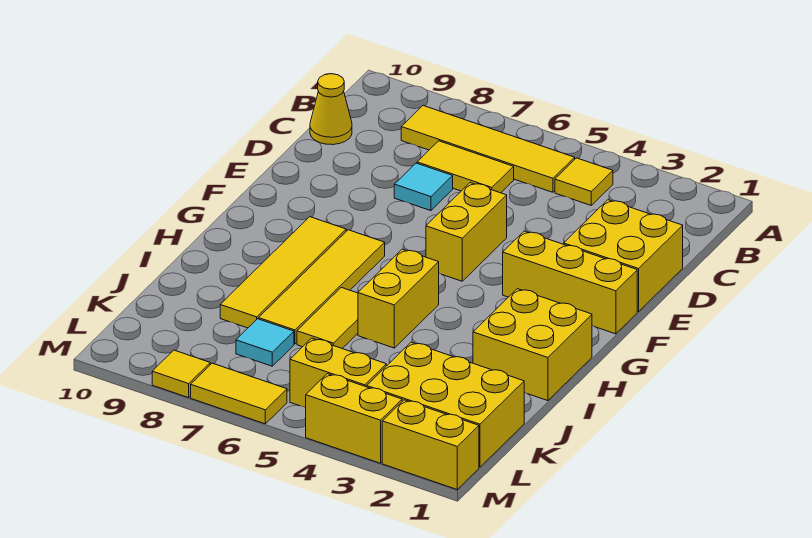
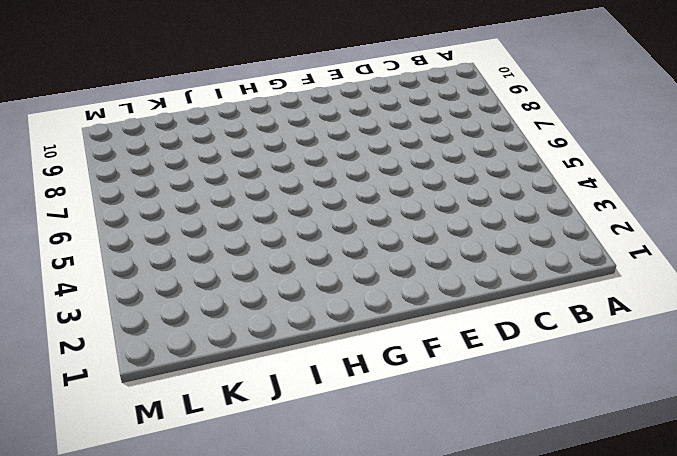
none -> yellow 1x1 tile [555,158,613,205]
none -> yellow 1x4 tile [401,106,575,192]
none -> yellow 1x2 tile [417,141,514,193]

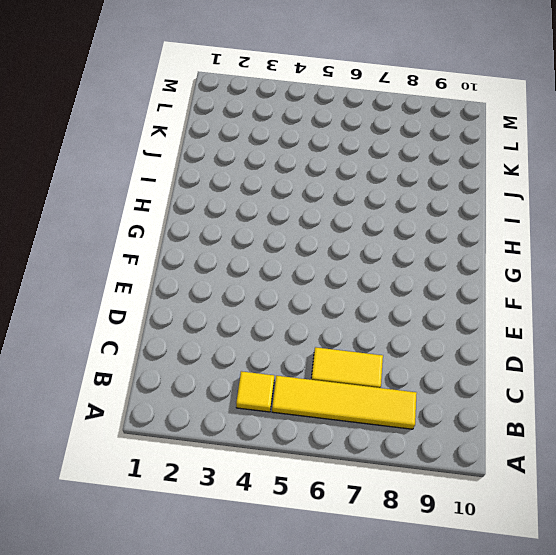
none -> yellow 1x1 cone [310,74,352,145]
none -> yellow 2x2 brick [564,200,683,312]
none -> cyan 1x1 tile [394,163,453,211]

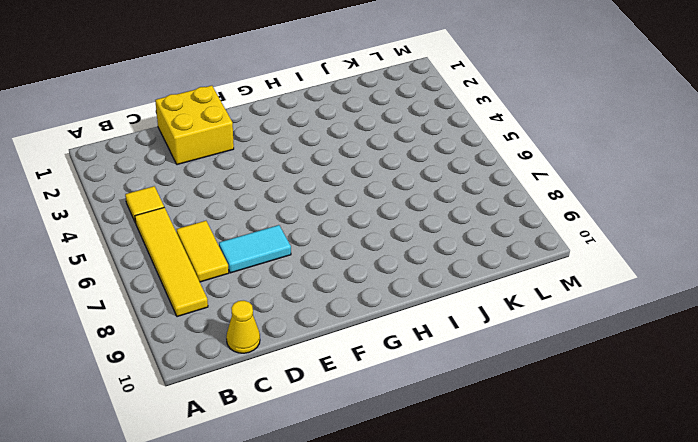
cyan 1x2 tile [219,225,291,273] -> cyan 1x1 tile [394,163,453,211]
none -> yellow 1x2 brick [426,183,507,281]
none -> yellow 1x3 brick [503,231,637,334]
none -> yellow 1x4 tile [259,230,385,344]

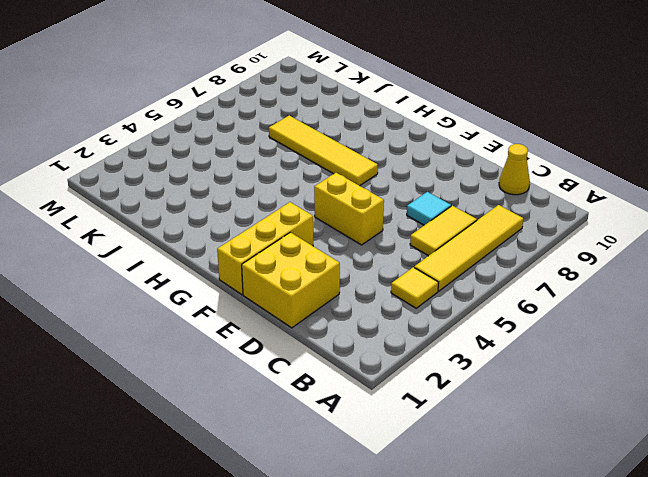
none -> yellow 1x4 tile [220,217,346,328]
none -> yellow 2x2 brick [473,289,592,401]
none -> yellow 1x2 brick [358,249,439,348]

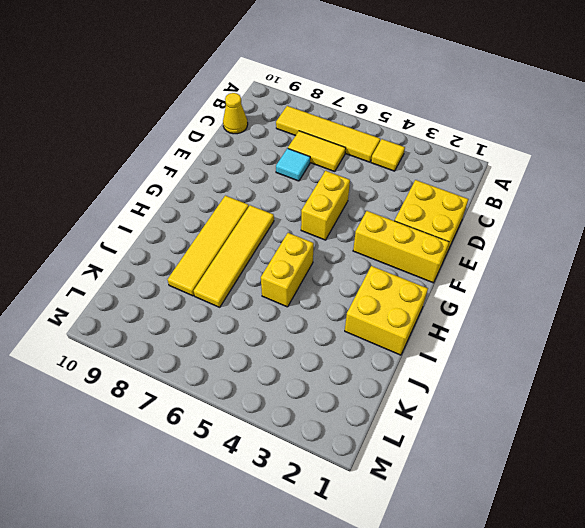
none -> yellow 1x2 tile [297,287,358,348]
none -> yellow 2x3 brick [367,342,524,467]
none -> cyan 1x1 tile [236,319,294,366]

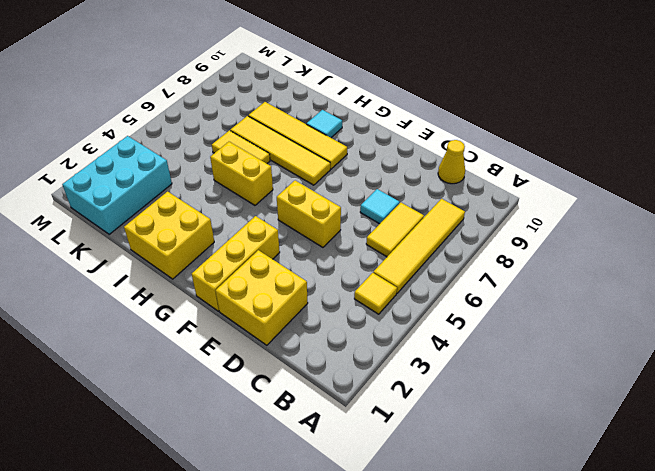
cyan 1x1 tile [306,110,342,138] -> cyan 1x1 tile moved to [236,319,294,366]
cyan 2x3 brick [62,136,172,234] -> yellow 2x3 brick [367,342,524,467]
none -> yellow 1x2 brick [290,338,386,408]
none -> yellow 1x2 brick [382,400,479,489]
none -> yellow 1x2 brick [306,374,402,463]

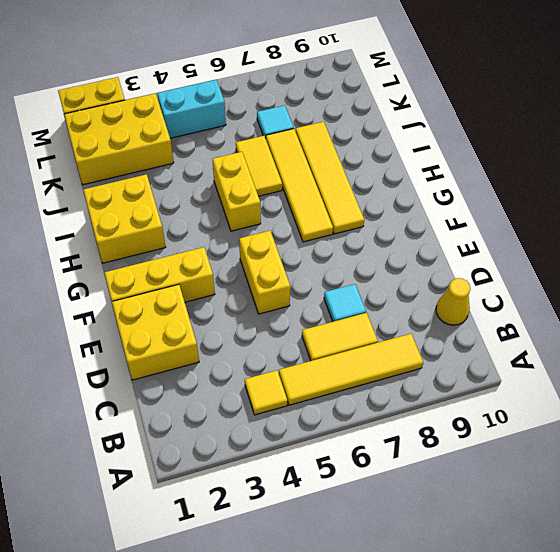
cyan 1x2 brick [157,80,226,138] -> yellow 1x2 brick [290,338,386,408]
none -> yellow 1x2 brick [306,374,402,463]
none -> yellow 1x2 tile [191,363,287,424]
none -> yellow 1x1 tile [152,350,210,398]

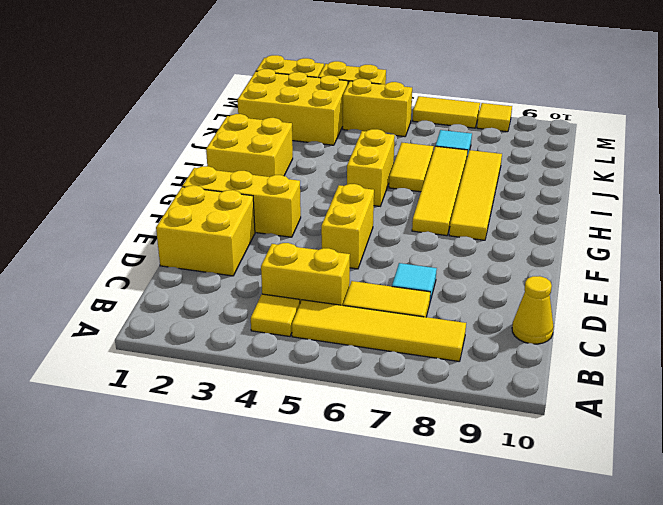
yellow 1x2 brick [261,243,350,305] -> none

